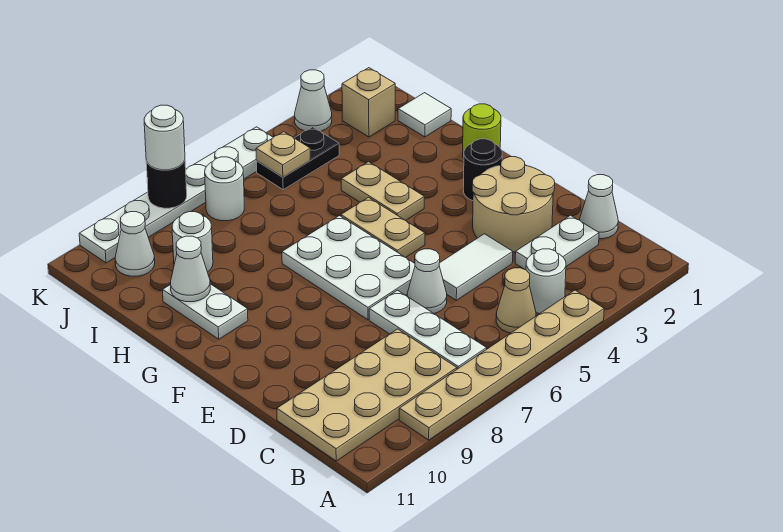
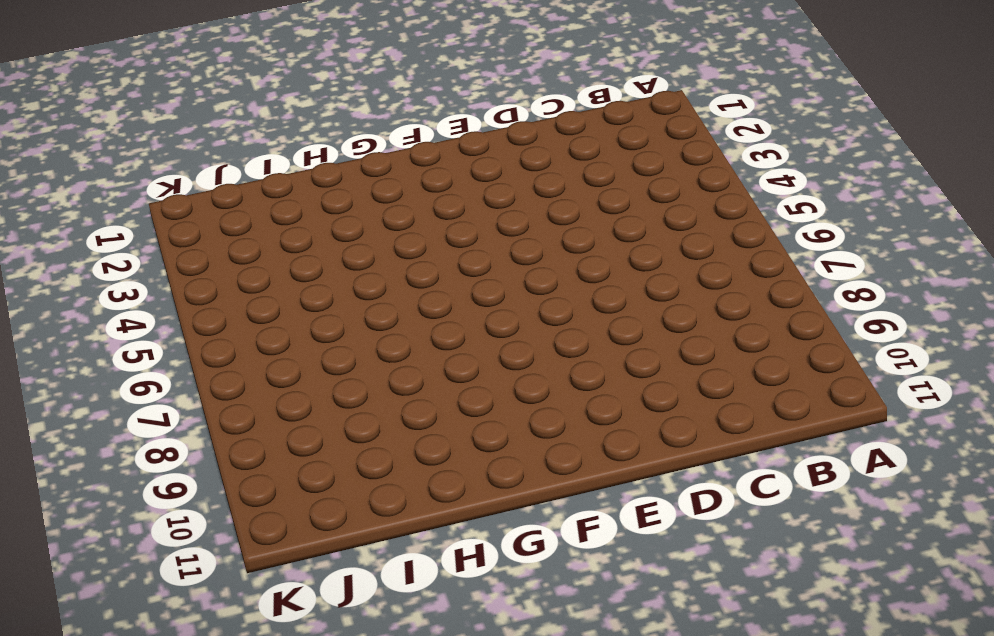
none -> tan 1x6 plate [399,290,604,440]
none -> white 1x1 round brick [526,249,566,314]
none -> tan 1x1 cone [496,268,536,333]

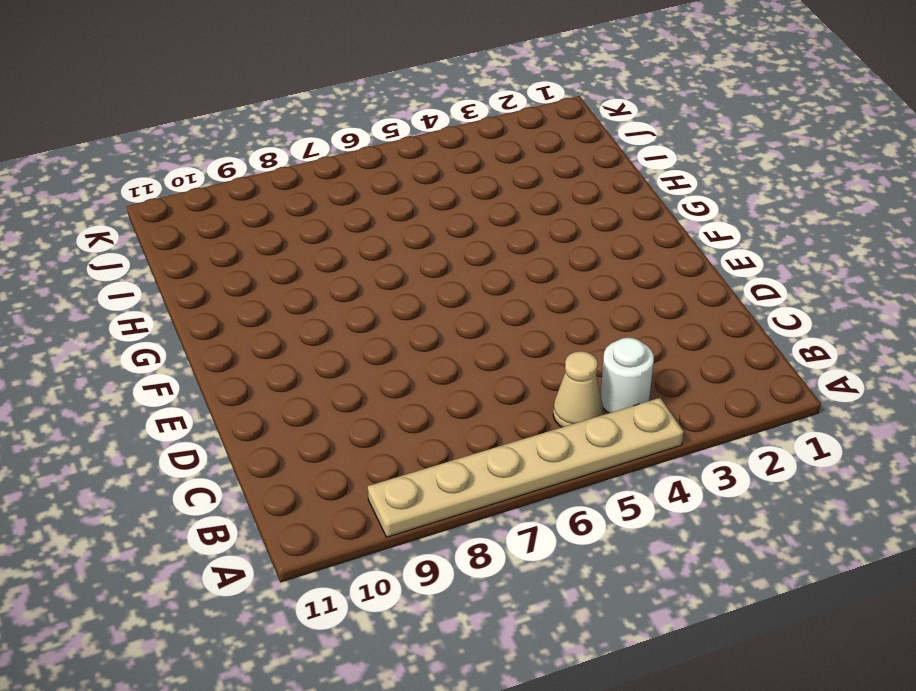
none -> white 1x3 plate [369,290,487,369]
none -> tan 2x4 plate [277,329,457,461]
none -> white 1x1 cone [580,175,618,239]

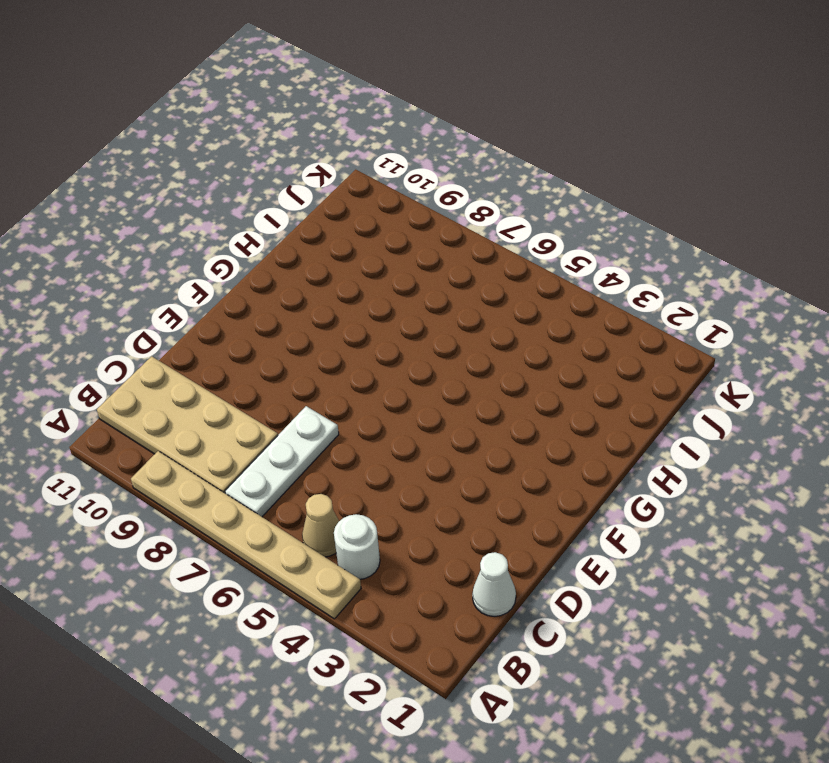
none -> white 1x2 plate [515,215,599,270]
none -> tan 2x2 round brick [472,157,555,252]
none -> white 1x2 tile [439,234,513,300]

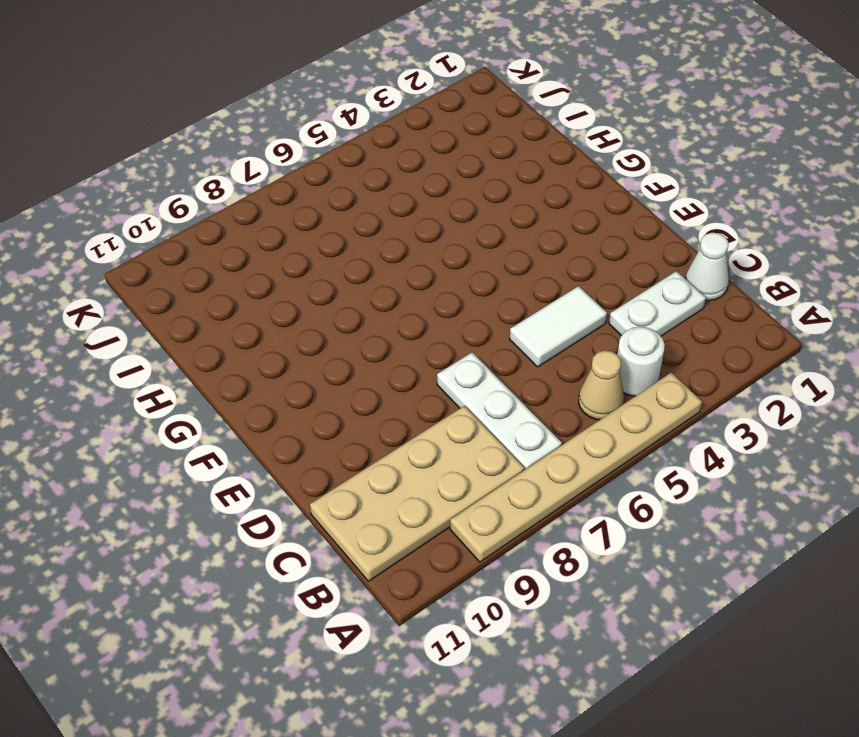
none -> tan 2x2 round brick [472,157,555,252]
none -> white 1x1 cone [407,249,447,313]
none -> white 2x3 plate [282,216,415,320]

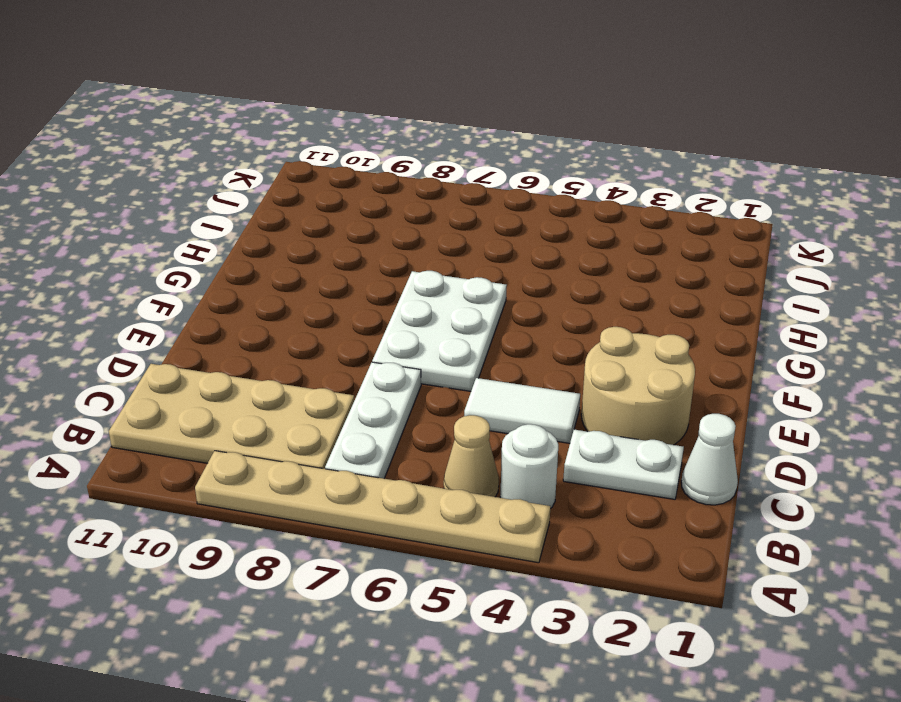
none -> white 1x1 cone [407,249,447,313]
none -> black 1x1 round brick [463,139,502,201]
none -> tan 1x2 plate [341,197,425,258]

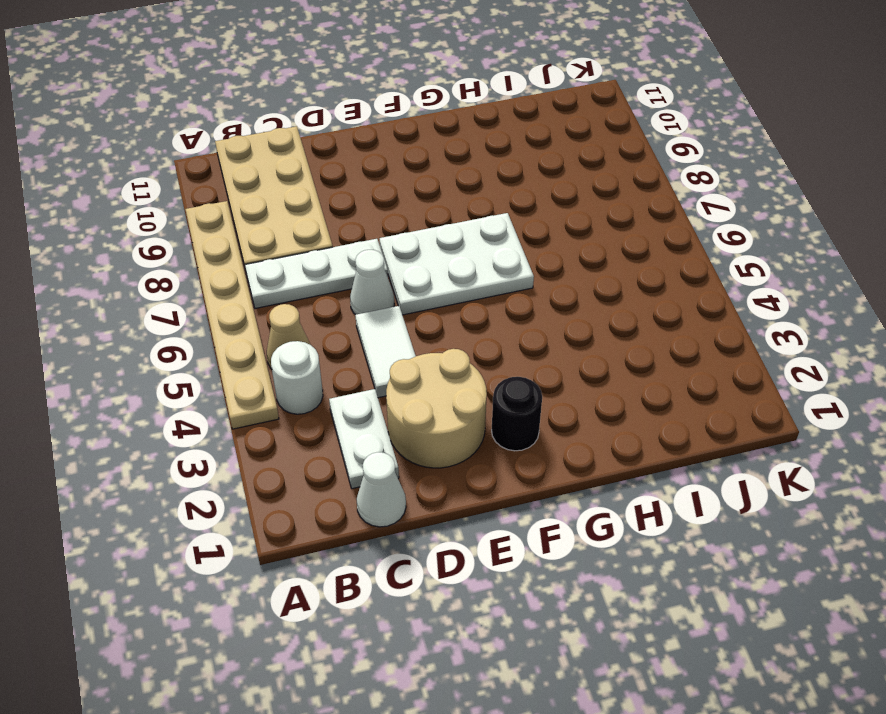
none -> tan 1x2 plate [341,197,425,258]
none -> lime 1x1 round brick [463,104,501,159]
none -> tan 1x2 plate [341,162,424,220]

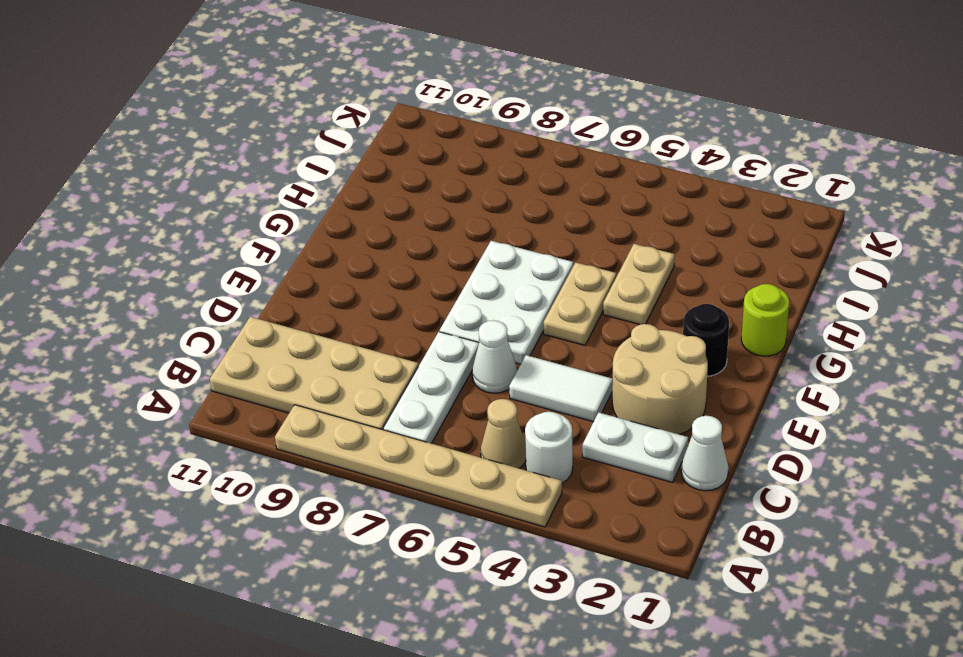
none -> white 1x2 plate [163,284,248,339]
none -> white 1x1 tile [398,93,451,137]
none -> white 1x1 round brick [172,212,213,272]

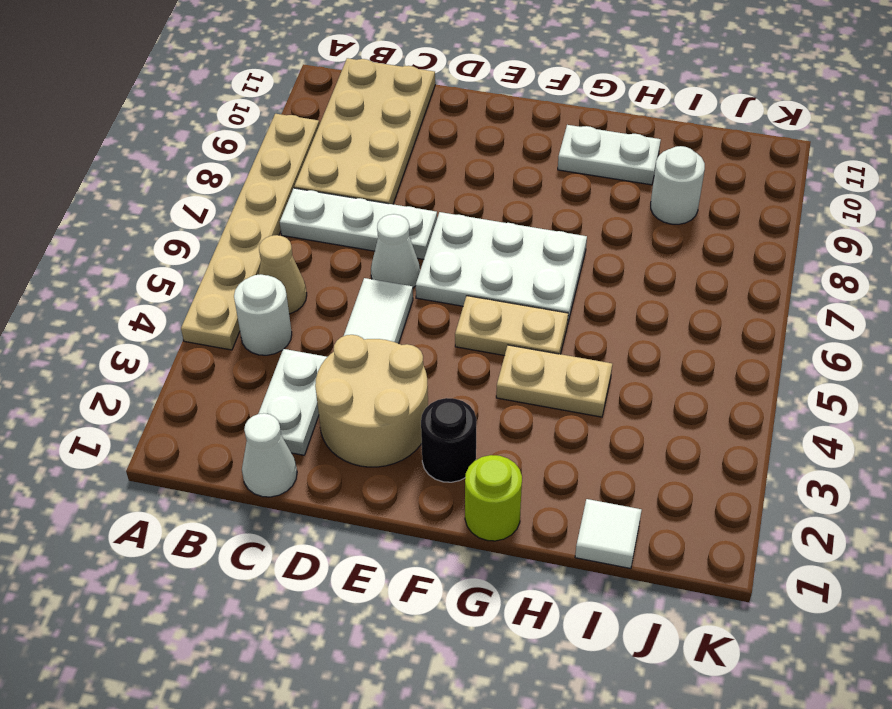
none -> tan 1x1 brick [342,68,395,137]
none -> black 1x2 plate [257,127,339,190]
none -> white 1x1 round brick [205,157,244,221]

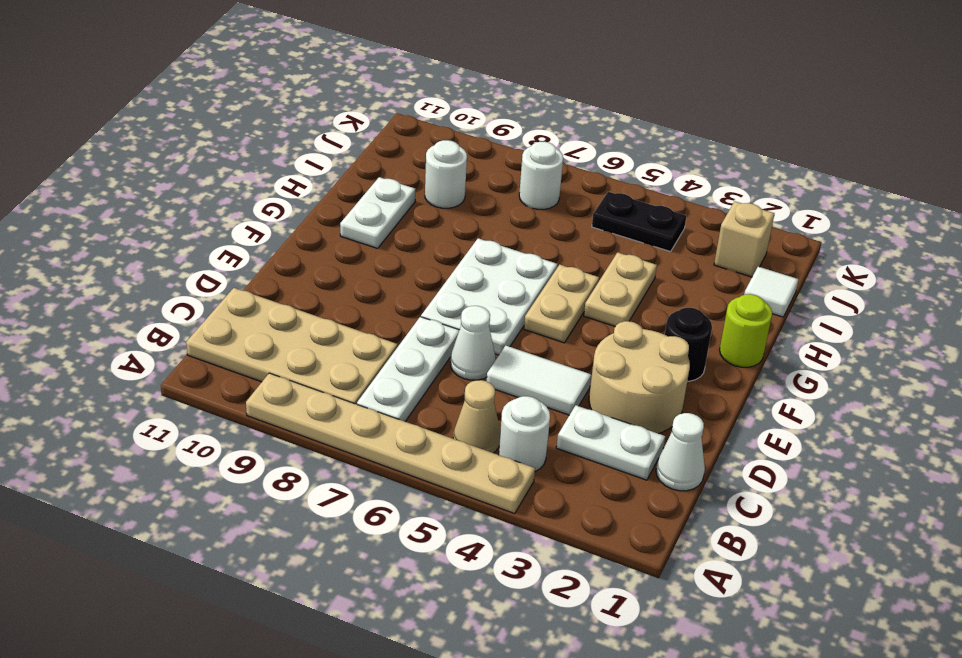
none -> white 1x1 cone [115,212,155,276]
none -> white 1x1 cone [295,70,332,131]
none -> white 1x6 plate [79,127,273,263]

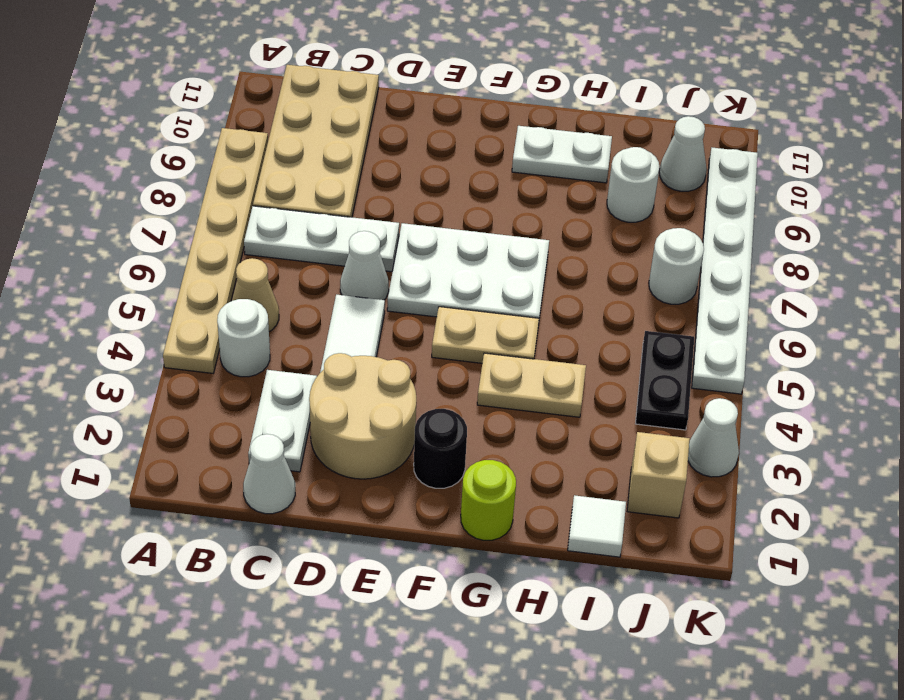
none -> white 1x1 cone [171,236,210,302]
none -> tan 1x1 plate [256,132,310,177]
none -> black 1x1 round brick [146,160,187,208]

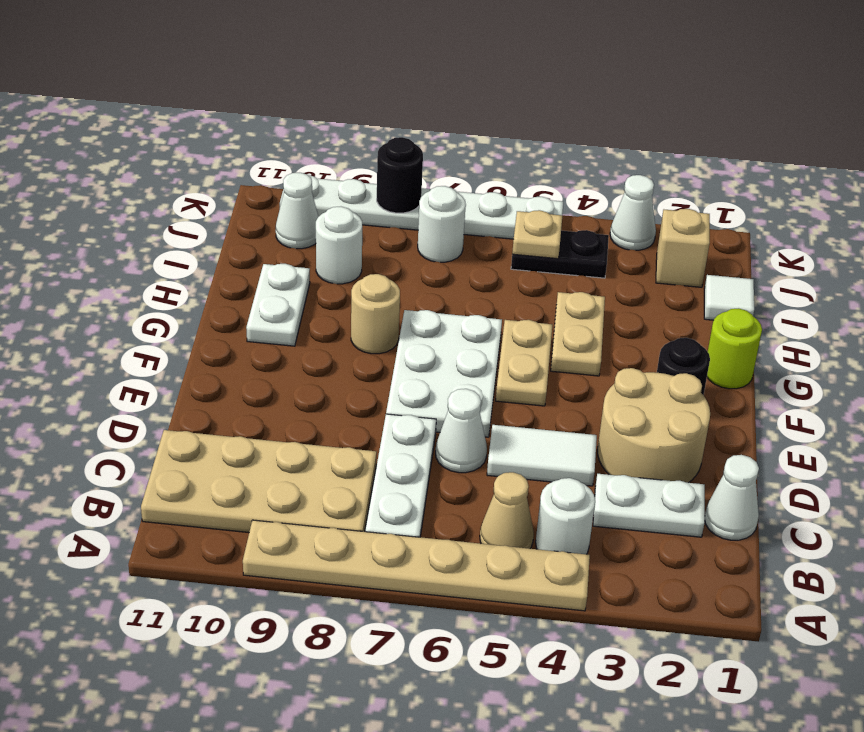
tan 1x1 round brick [351,274,400,354] -> none
none -> white 1x1 cone [171,236,210,302]
none -> white 1x1 round brick [144,105,185,170]

